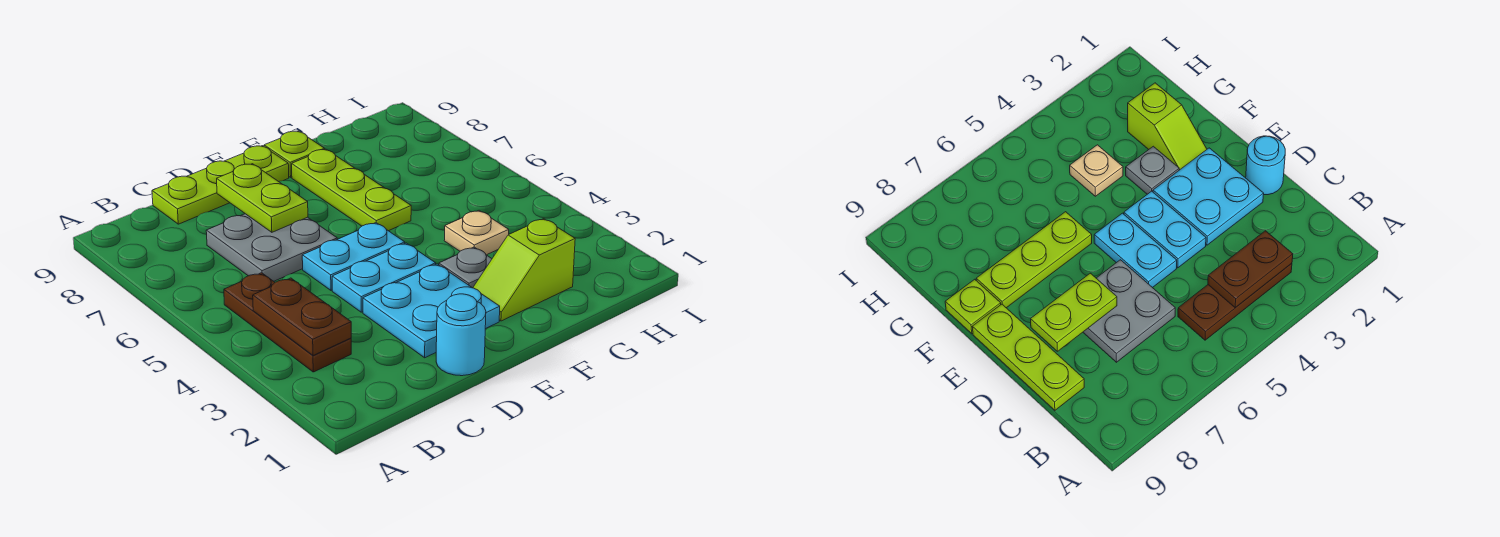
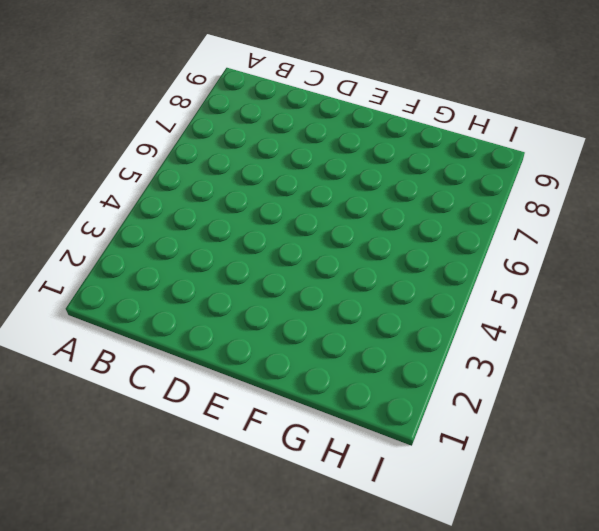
none -> brown 1x3 plate [224,273,351,372]
none -> grey 2x2 plate [206,214,337,281]
none -> lime 1x3 plate [152,146,289,224]

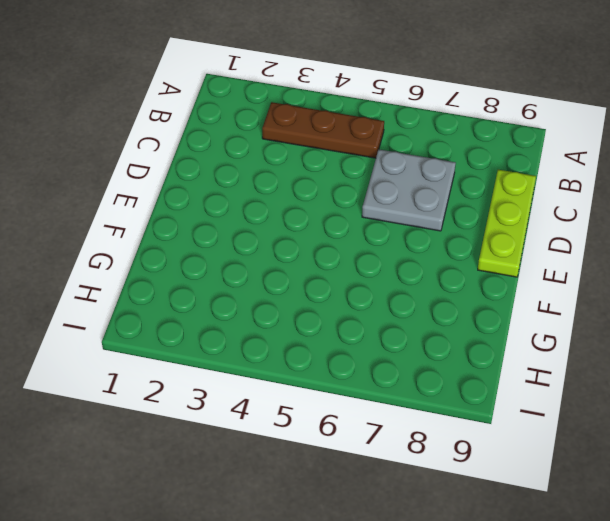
none -> cyan 1x1 round brick [436,294,486,376]
none -> cyan 2x2 plate [363,264,500,358]
none -> cyan 1x2 plate [332,243,436,312]

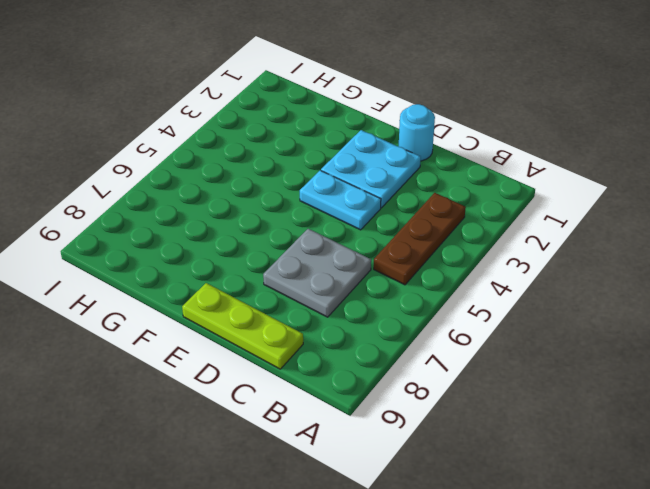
none -> cyan 1x2 plate [302,223,405,290]
none -> lime 1x2 slope [473,219,575,321]
none -> grey 1x1 plate [439,247,492,288]

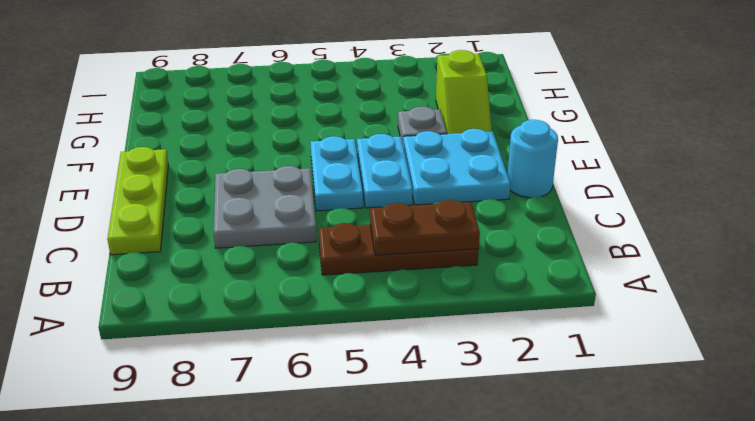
none -> lime 1x3 plate [292,149,411,231]
none -> lime 1x1 plate [264,131,325,177]
none -> tan 1x1 plate [444,211,509,255]

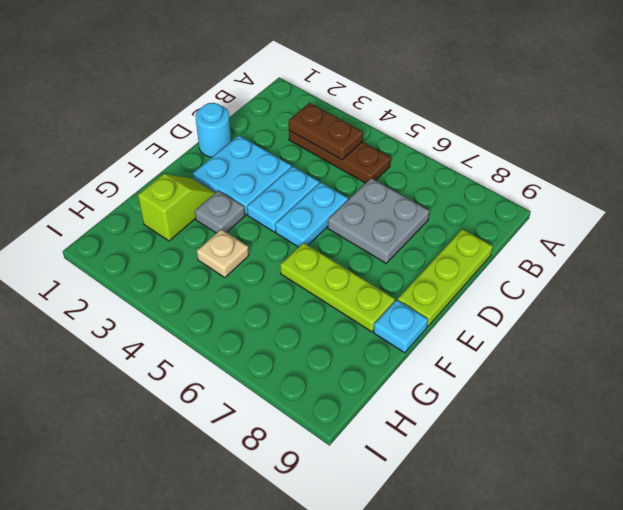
cyan 1x1 plate [373,300,428,353] -> lime 1x1 plate [264,131,325,177]
none -> lime 1x2 plate [217,164,308,232]

